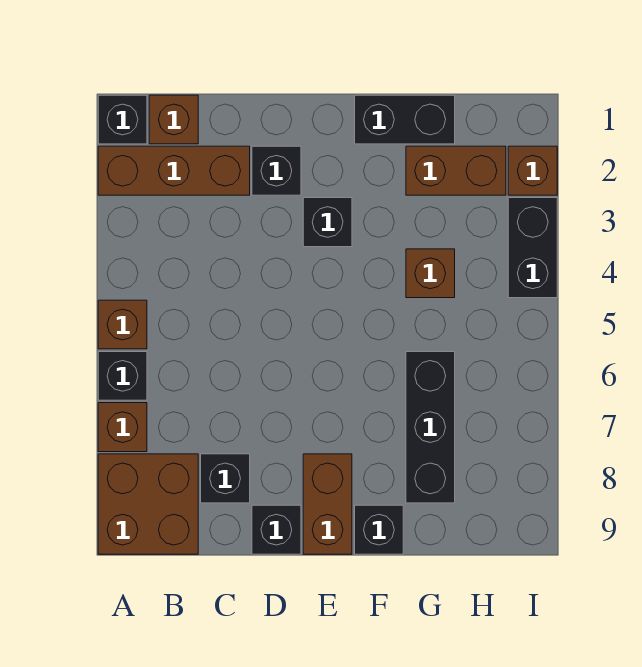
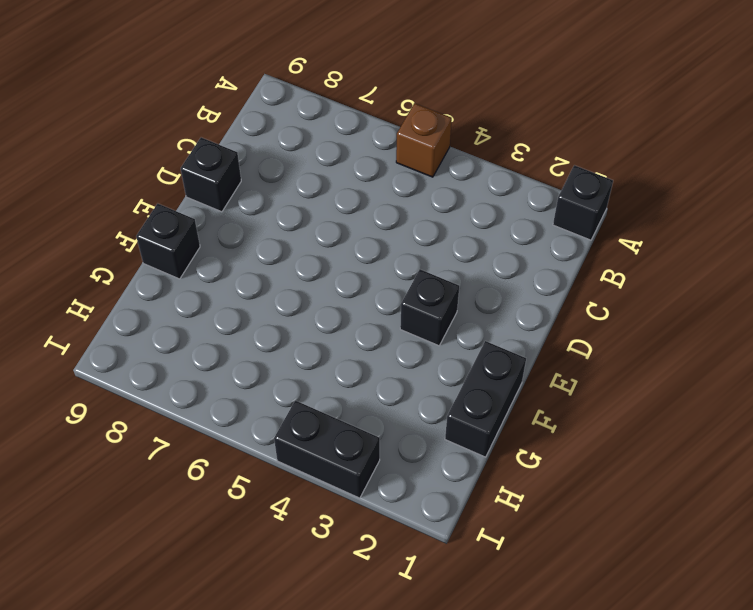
none -> brown 1x3 brick [98,146,250,195]
none -> black 1x1 brick [98,352,147,400]
none -> brown 1x1 brick [98,403,147,452]

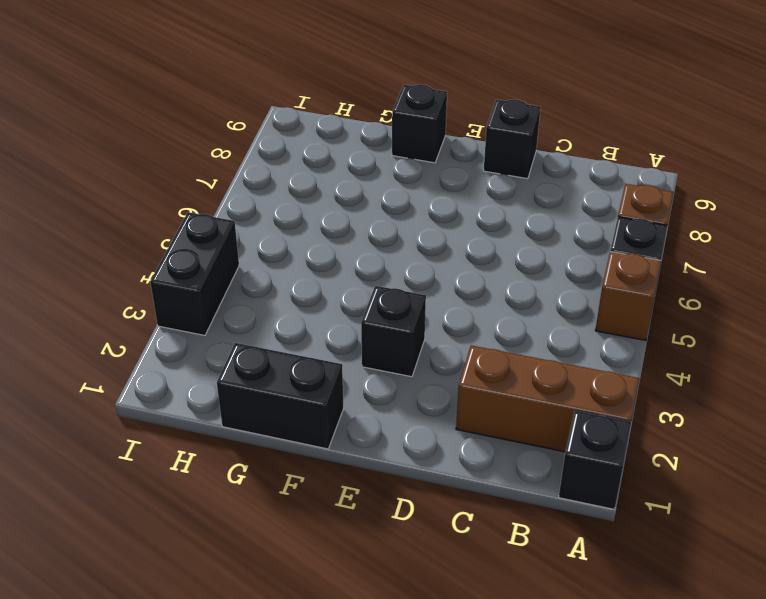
none -> brown 2x2 brick [98,454,198,554]
none -> brown 1x1 brick [149,95,198,144]
none -> black 1x1 brick [201,454,250,503]

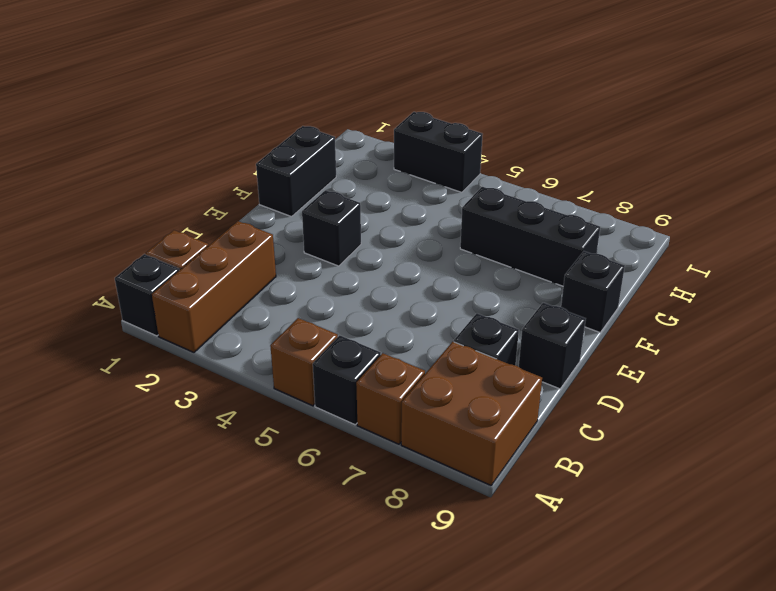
none -> black 1x1 brick [252,146,301,195]
none -> brown 1x2 brick [303,454,352,554]
none -> brown 1x2 brick [406,146,506,195]

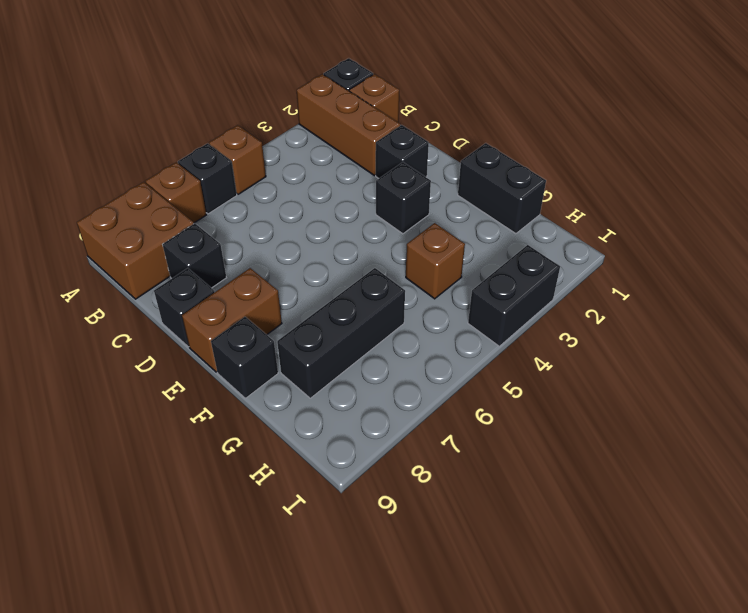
none -> brown 1x2 brick [406,146,506,195]
none -> brown 1x1 brick [508,146,557,195]

